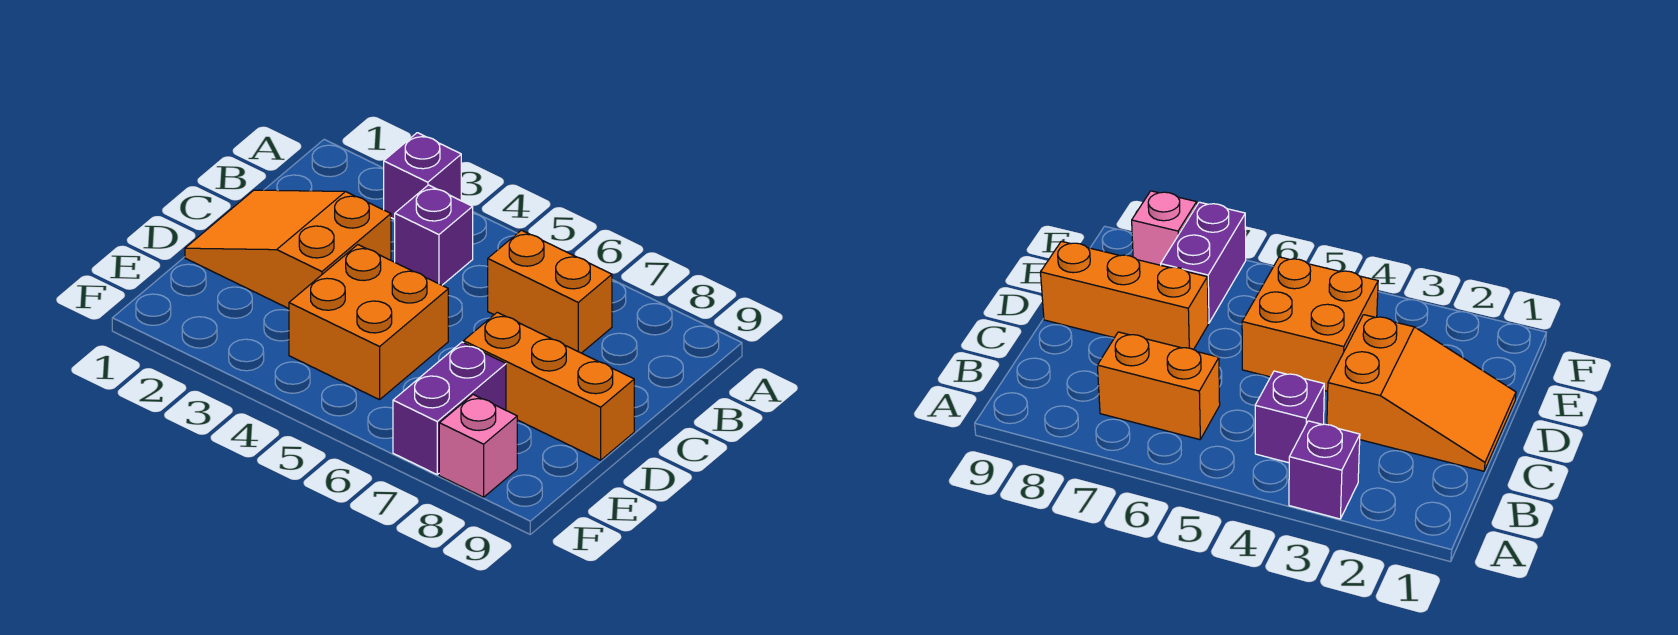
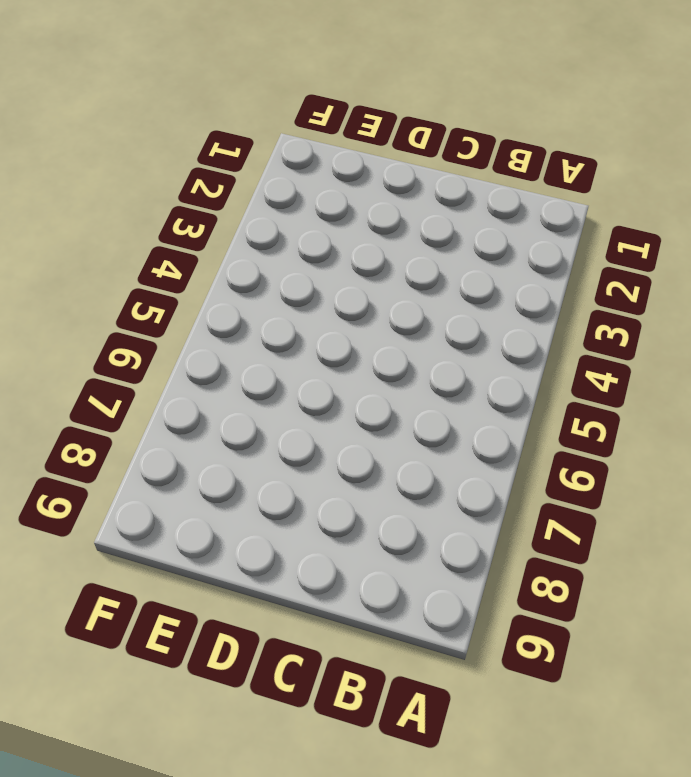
none -> purple 1x1 brick [384,133,461,219]
none -> purple 1x1 brick [395,185,473,285]

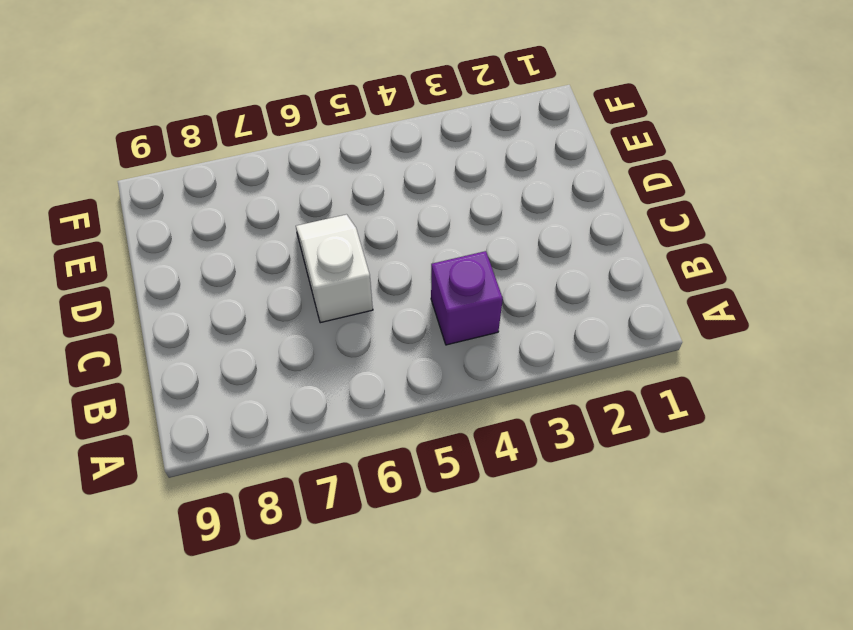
white 1x2 slope [296,214,373,323] -> none
none -> purple 1x1 brick [384,133,461,219]
none -> orange 1x2 brick [488,230,612,353]

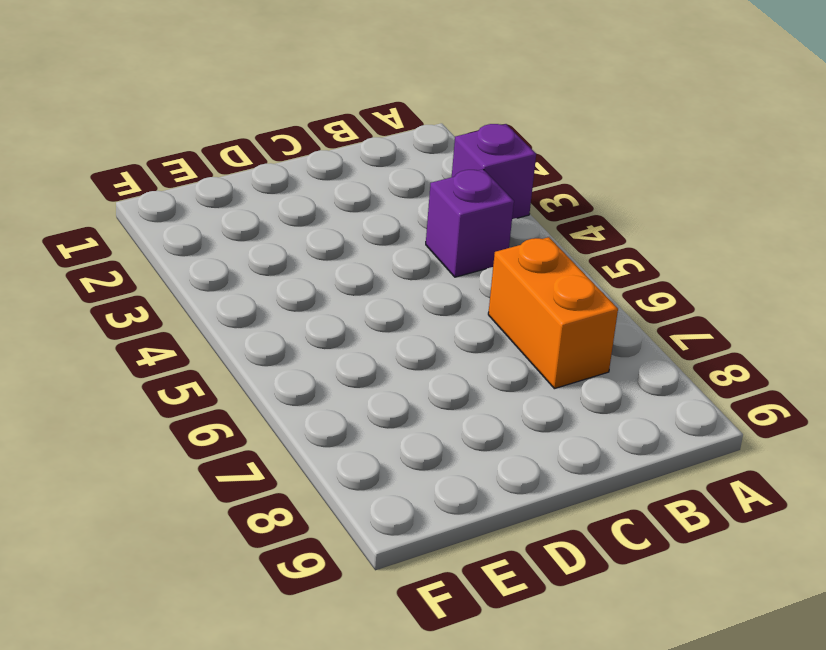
none -> orange 2x3 slope [185,190,391,309]
none -> orange 2x2 brick [289,245,448,400]

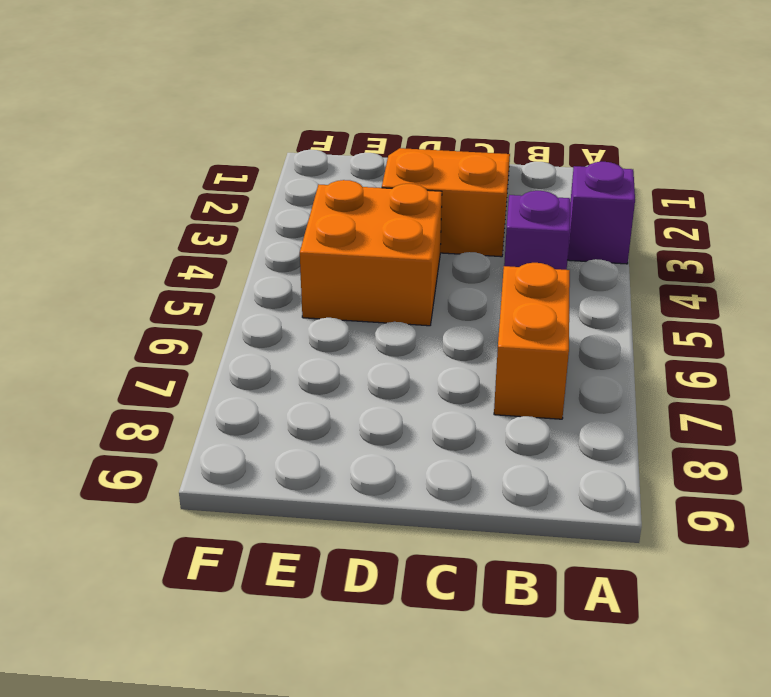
none -> orange 1x3 brick [464,312,634,460]
none -> purple 1x2 brick [393,342,506,474]

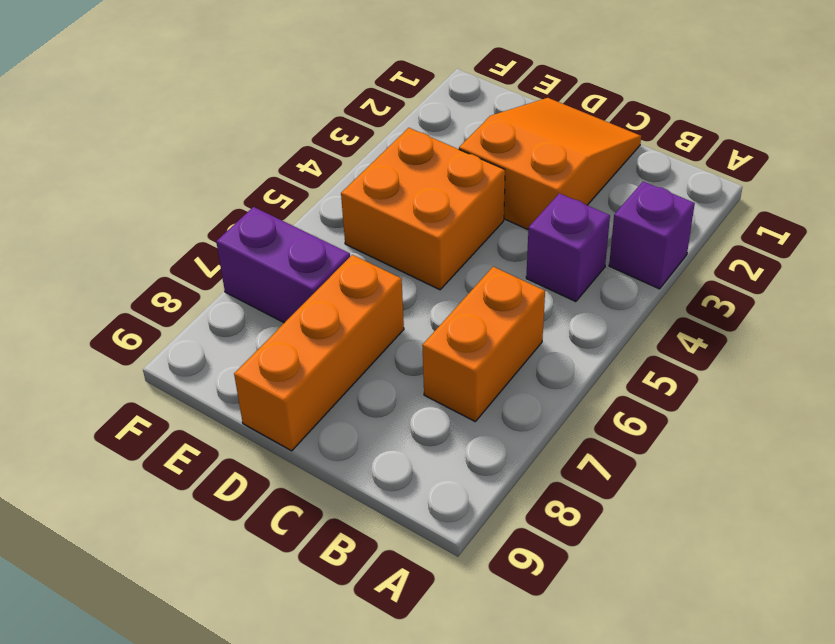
none -> pink 1x1 brick [439,395,517,497]

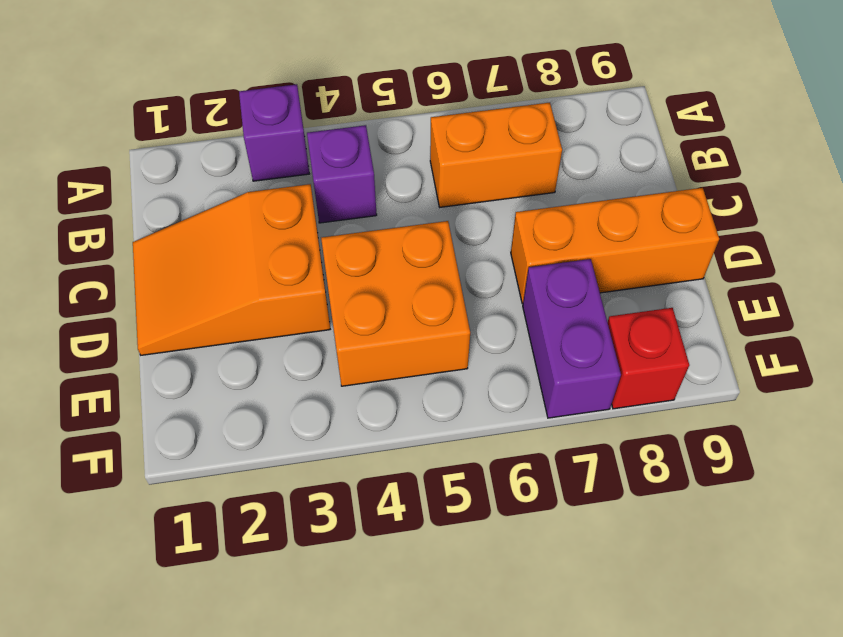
red 1x1 brick [608,308,689,409] -> pink 1x1 brick [439,395,517,497]

